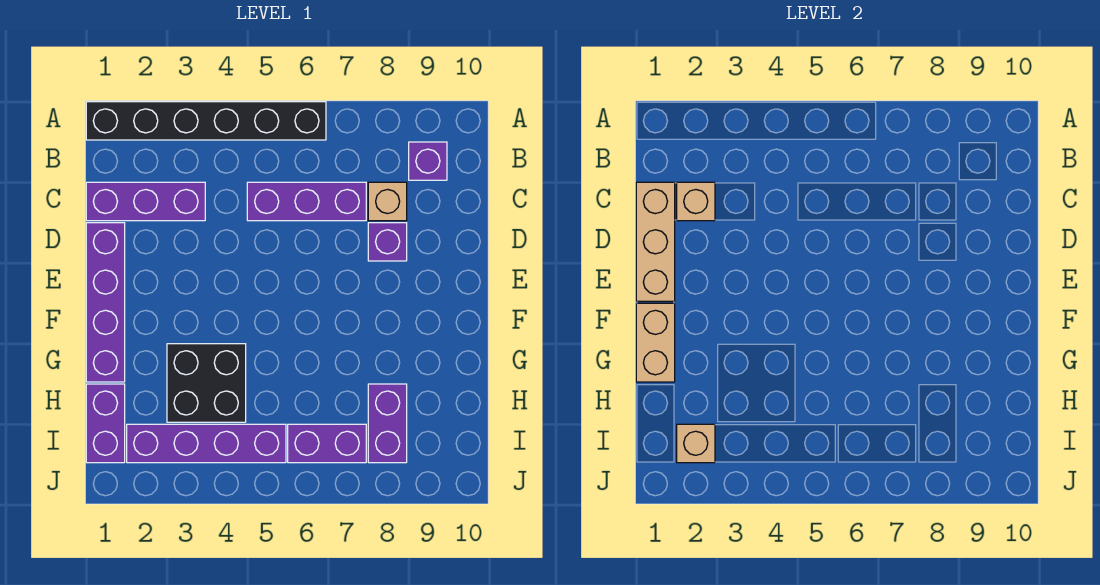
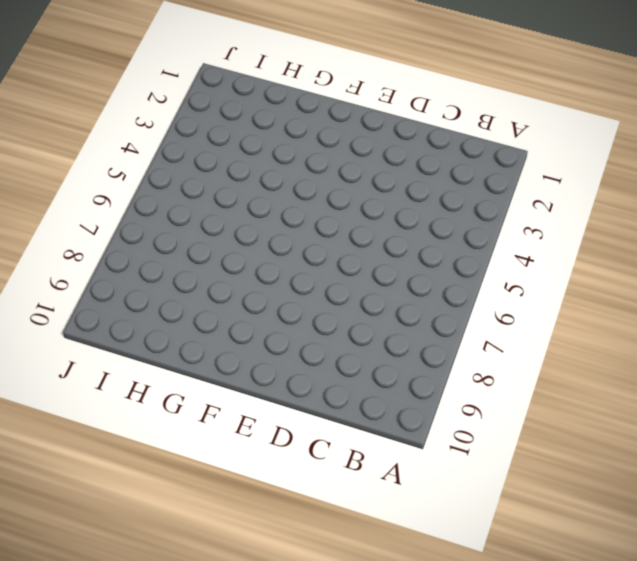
none -> black 1x6 brick [86,102,326,140]
none -> purple 1x1 brick [409,142,447,180]
none -> purple 1x3 brick [86,182,205,221]

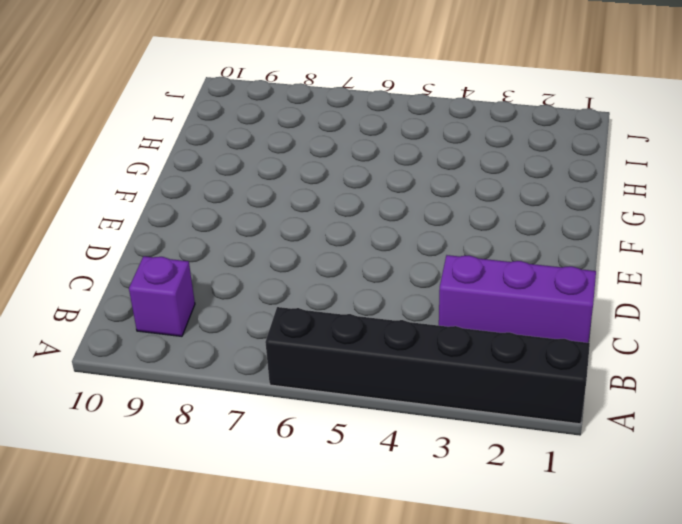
none -> purple 1x3 brick [247,182,366,221]
none -> tan 1x1 brick [368,182,407,221]
none -> purple 1x4 brick [86,223,125,382]

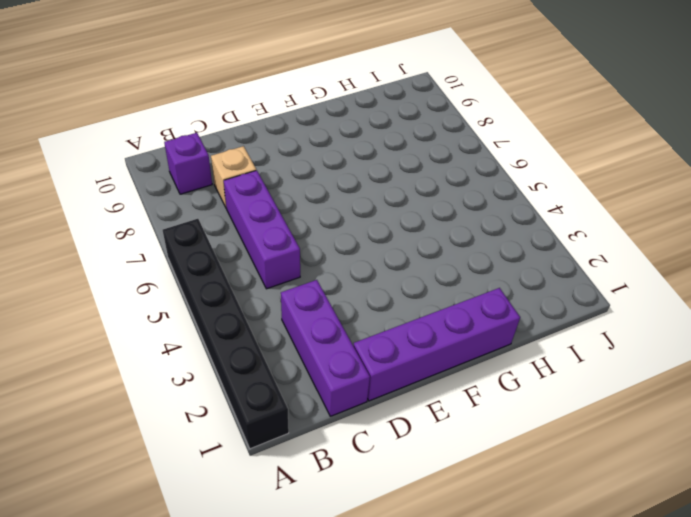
none -> purple 1x1 brick [368,223,407,261]
none -> black 2x2 brick [167,344,246,422]
none -> purple 1x2 brick [86,384,125,463]

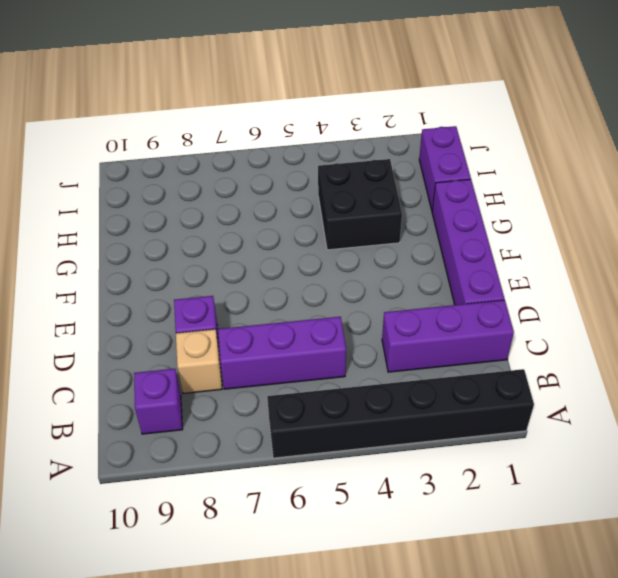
none -> purple 1x2 brick [368,384,407,463]
none -> purple 1x4 brick [127,424,286,463]
none -> purple 1x2 brick [288,424,366,463]

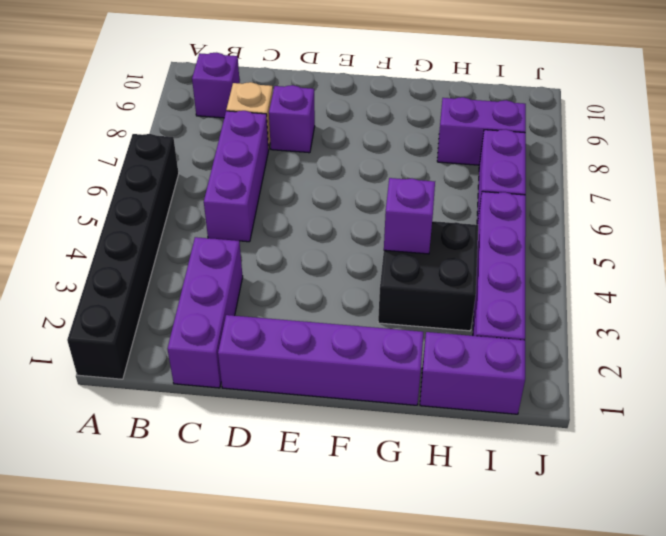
purple 1x1 brick [384,178,435,254] -> none
none -> tan 1x3 brick [636,182,675,301]
none -> tan 1x1 brick [677,182,715,221]
none -> tan 1x2 brick [636,303,675,382]

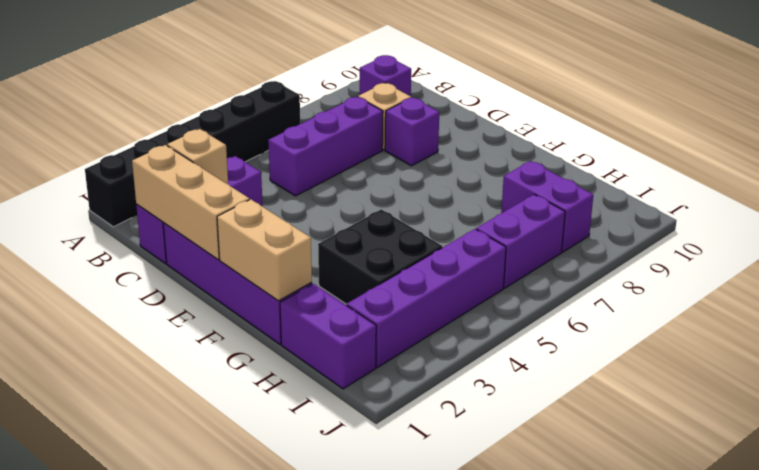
none -> tan 1x1 brick [677,424,715,463]

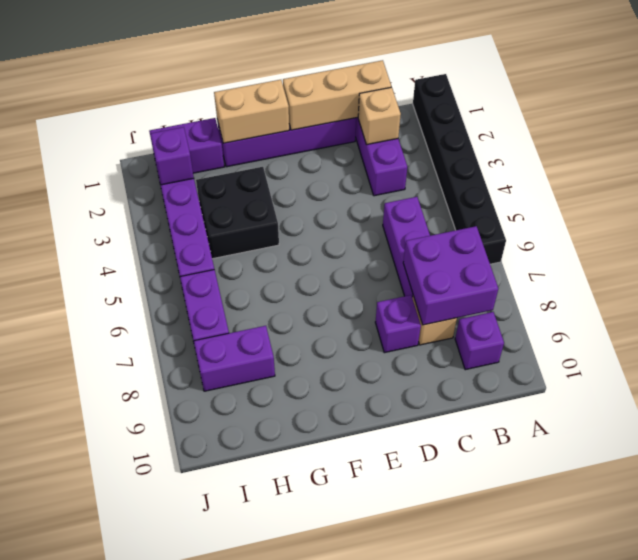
purple 2x2 brick [403,226,498,325] -> none
purple 1x1 brick [150,127,194,185] -> tan 1x1 brick [677,424,715,463]

